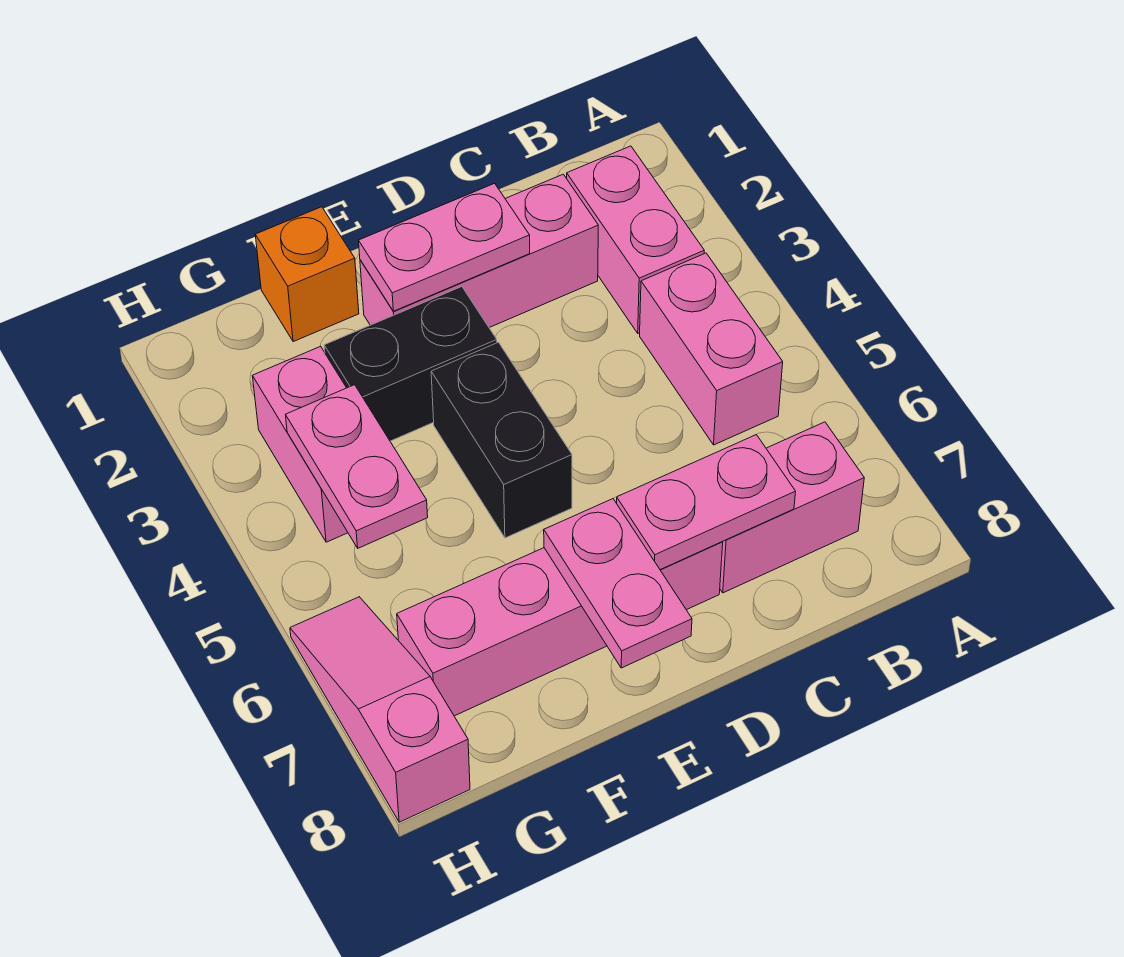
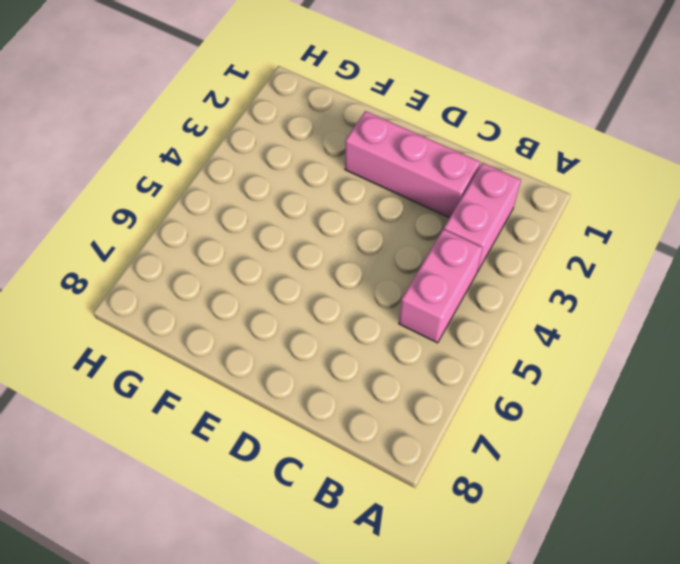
none -> pink 1x2 brick [720,422,864,593]
none -> pink 1x4 brick [397,542,723,716]
none -> black 1x2 brick [324,287,497,441]

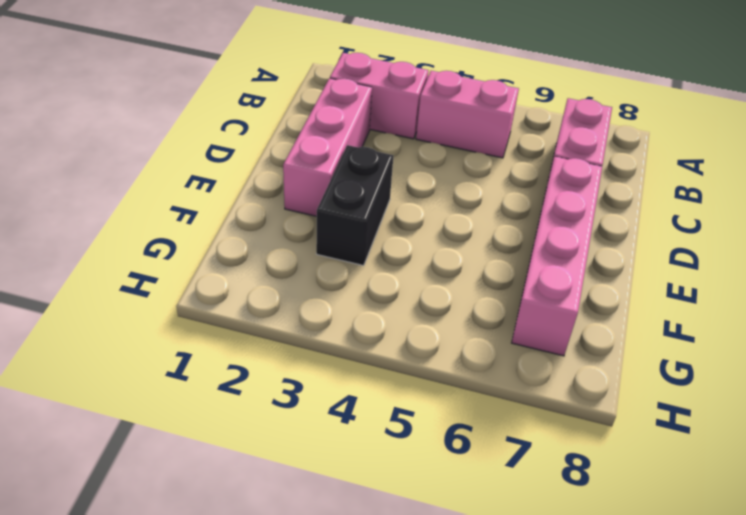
none -> black 1x2 brick [431,342,572,538]
none -> orange 1x1 brick [255,207,359,342]
none -> pink 1x2 brick [253,346,348,542]

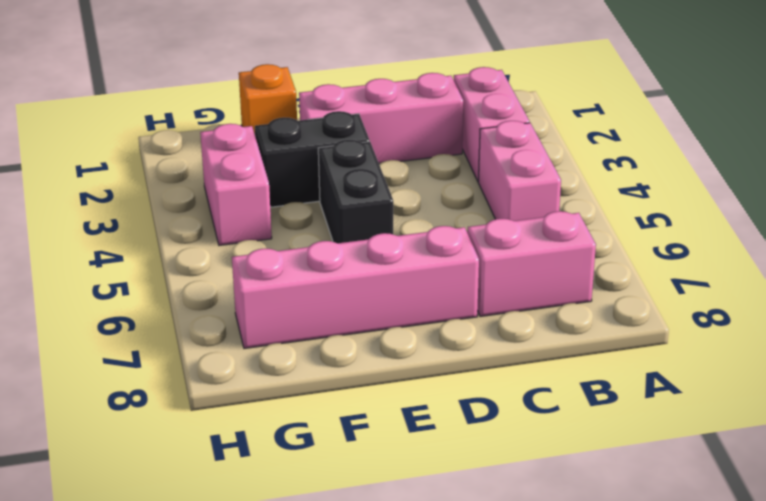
none -> pink 1x3 slope [290,597,470,822]
none -> pink 1x2 plate [617,435,796,570]
none -> pink 1x2 plate [359,183,530,311]

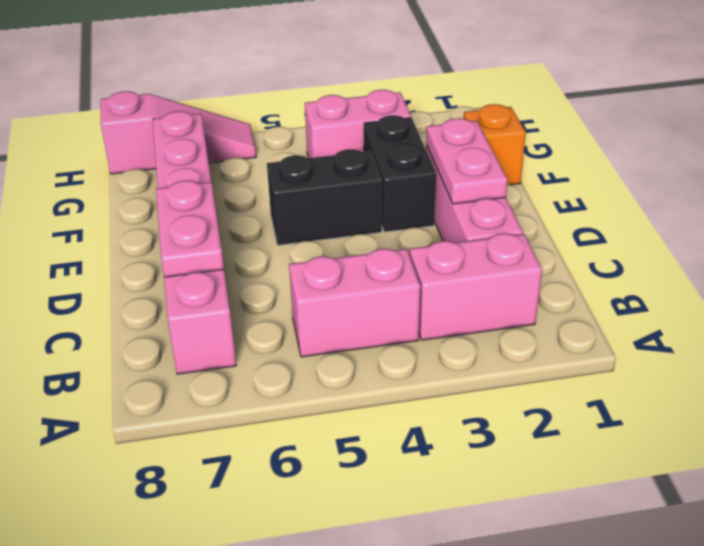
none -> pink 1x2 plate [544,499,692,668]
none -> pink 1x2 plate [286,385,428,548]

